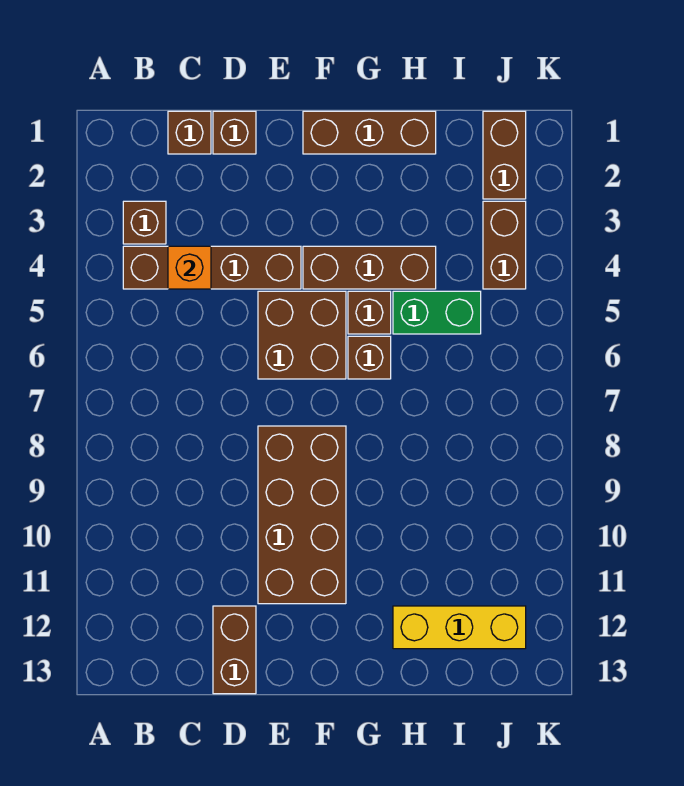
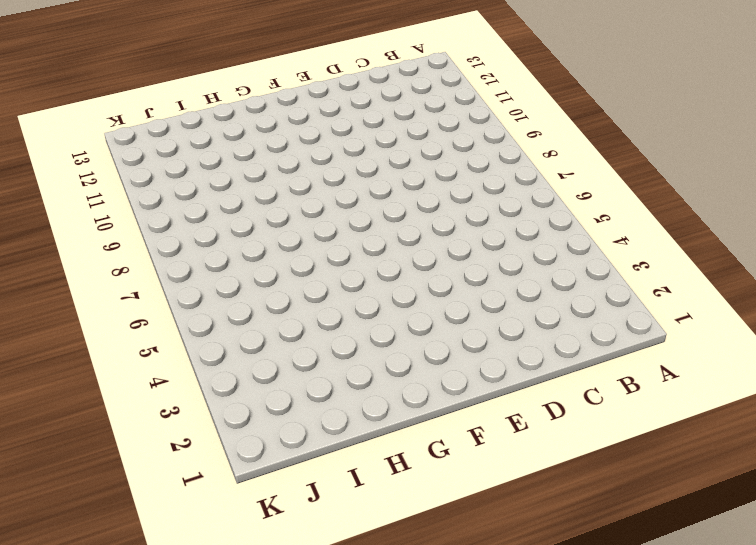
none -> brown 1x1 brick [123,201,166,244]
none -> brown 1x4 brick [123,246,301,289]
none -> brown 1x1 brick [168,111,211,154]

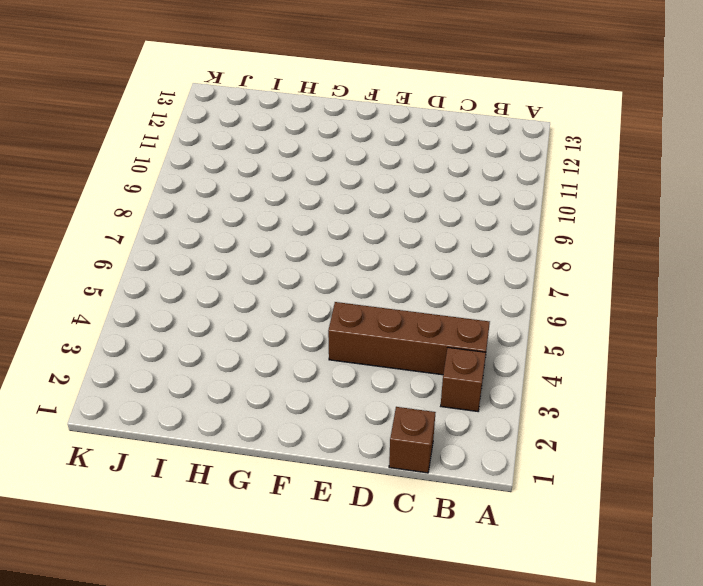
none -> brown 1x1 brick [213,111,256,154]
none -> brown 1x2 brick [213,606,256,694]
none -> brown 2x2 brick [258,291,346,379]

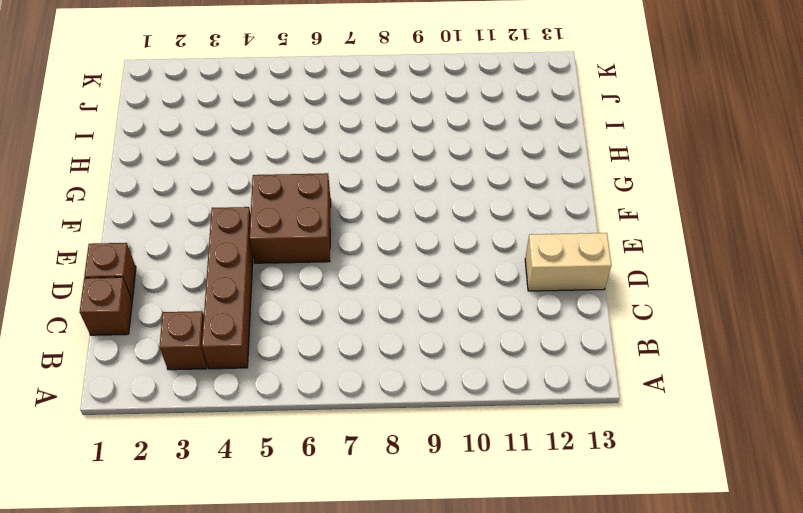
tan 1x2 brick [525,233,611,291] -> brown 1x2 brick [213,606,256,694]
none -> brown 2x4 brick [258,426,346,604]
none -> brown 1x3 brick [303,111,436,154]
none -> brown 1x3 brick [303,246,436,289]

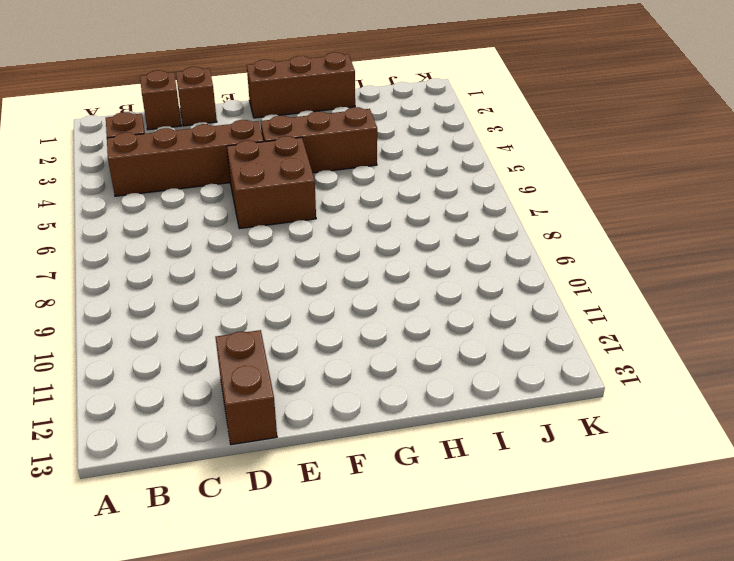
none -> brown 2x4 brick [258,426,346,604]
none -> brown 1x1 brick [348,291,391,334]
none -> brown 1x1 brick [348,336,391,379]

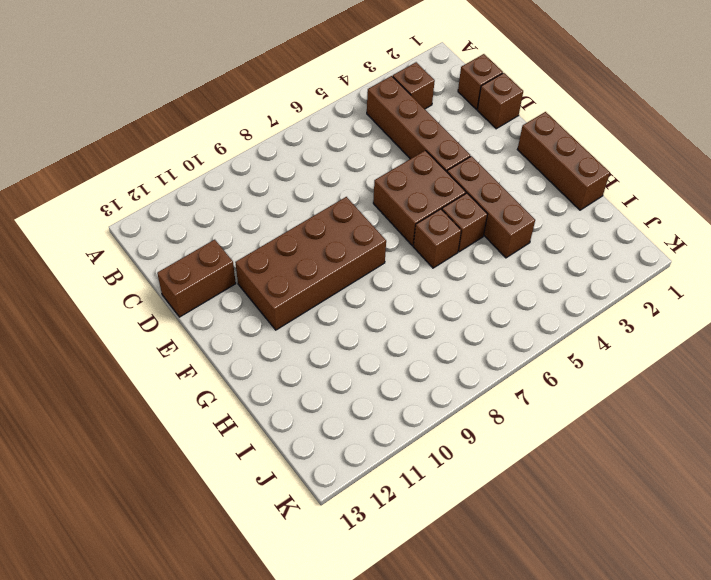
none -> green 1x2 brick [393,291,481,334]
none -> yellow 1x3 brick [393,606,526,649]
none -> brown 1x2 brick [483,111,526,199]

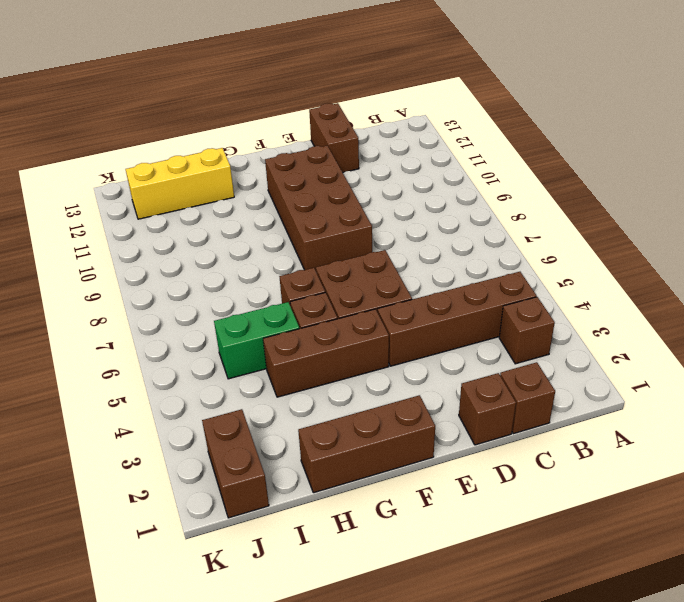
none -> brown 1x2 brick [483,201,526,289]
none -> orange 1x1 brick [168,246,211,289]

